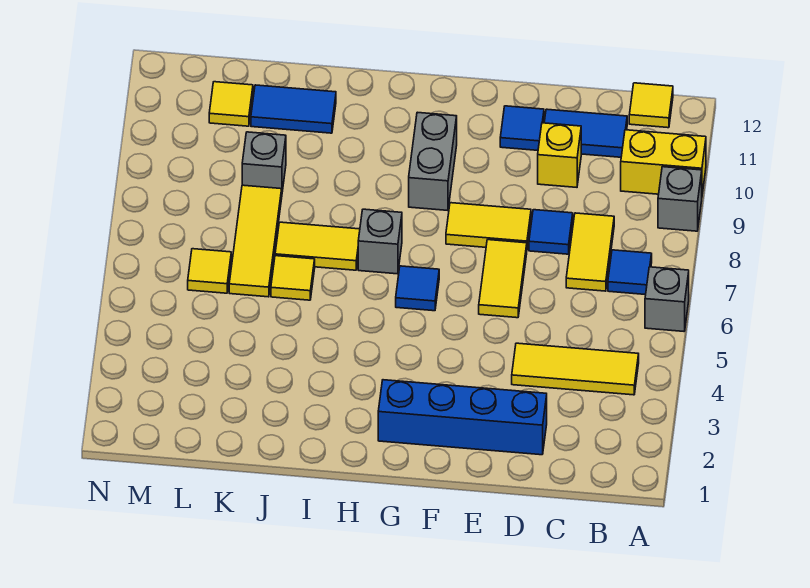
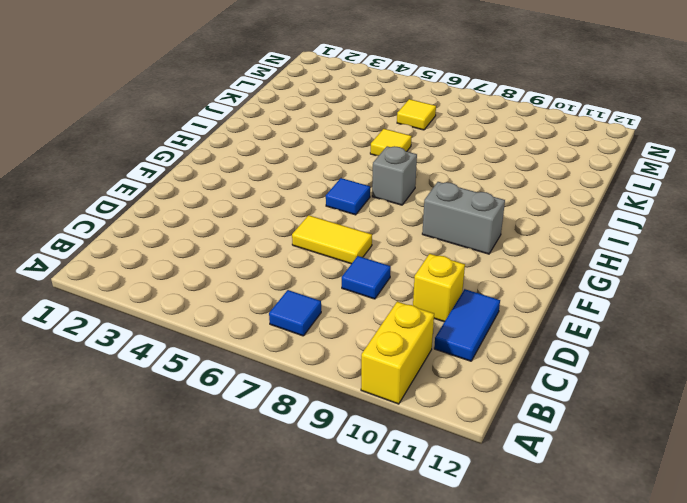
none -> grey 1x1 brick [645,267,689,331]
none -> grey 1x1 brick [658,167,702,231]
none -> yellow 1x3 tile [512,343,639,395]

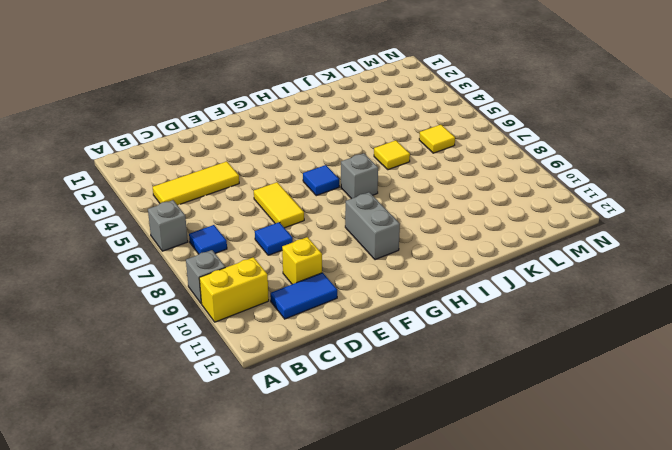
none -> yellow 1x1 tile [629,83,673,128]
none -> yellow 1x2 tile [566,213,614,291]
none -> blue 1x4 brick [378,380,547,455]

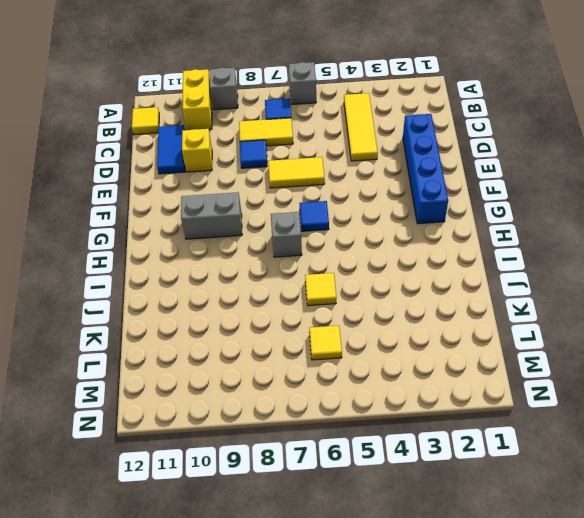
none -> yellow 1x2 tile [446,203,531,247]
none -> blue 1x1 tile [500,106,544,150]
none -> yellow 1x2 tile [275,222,360,270]

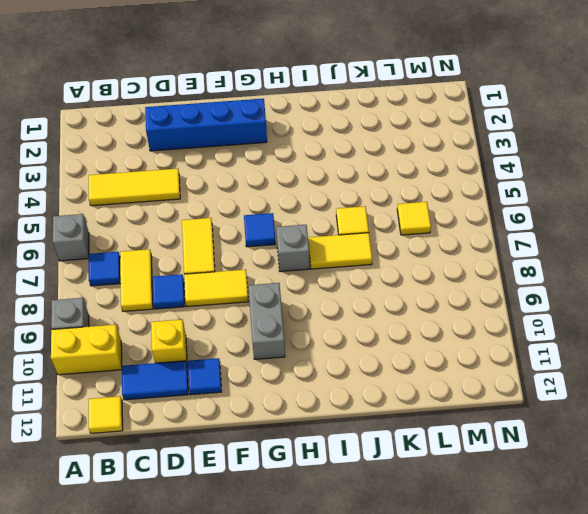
none -> blue 1x2 tile [251,85,336,133]
none -> yellow 1x3 tile [229,185,282,297]
none -> grey 1x1 brick [242,132,286,192]

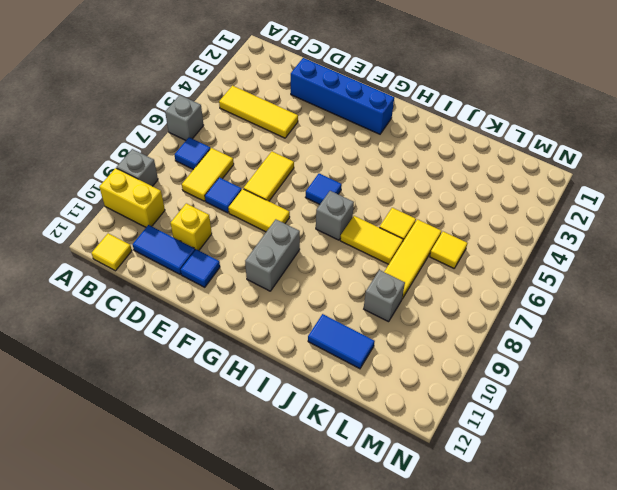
none -> yellow 1x1 tile [209,82,253,126]

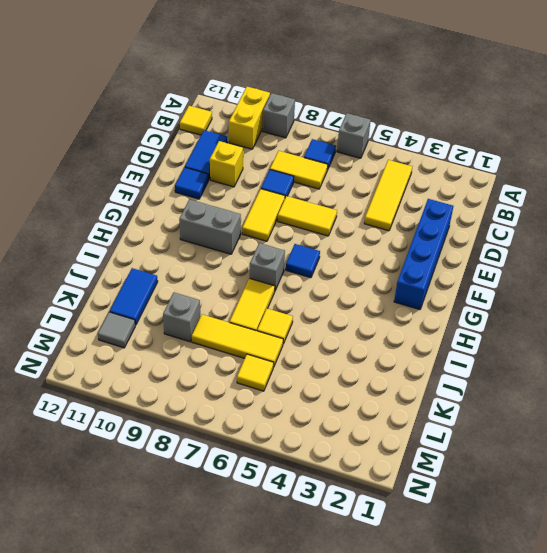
grey 1x1 tile [98,312,135,348] -> yellow 1x1 tile [209,82,253,126]

